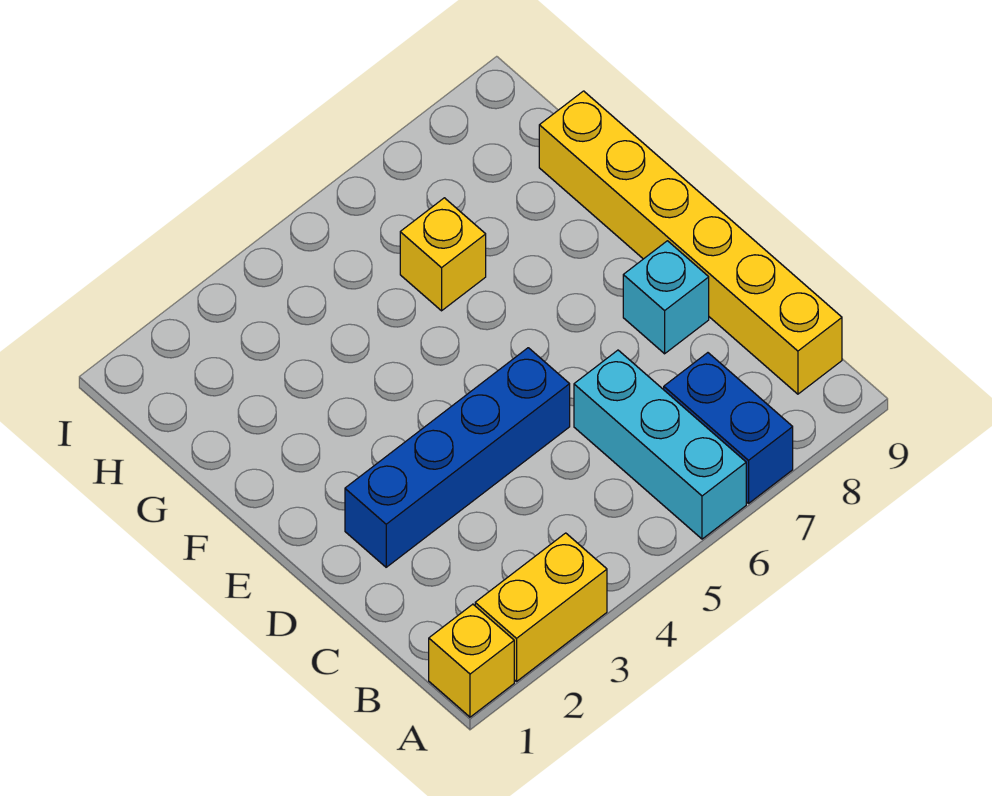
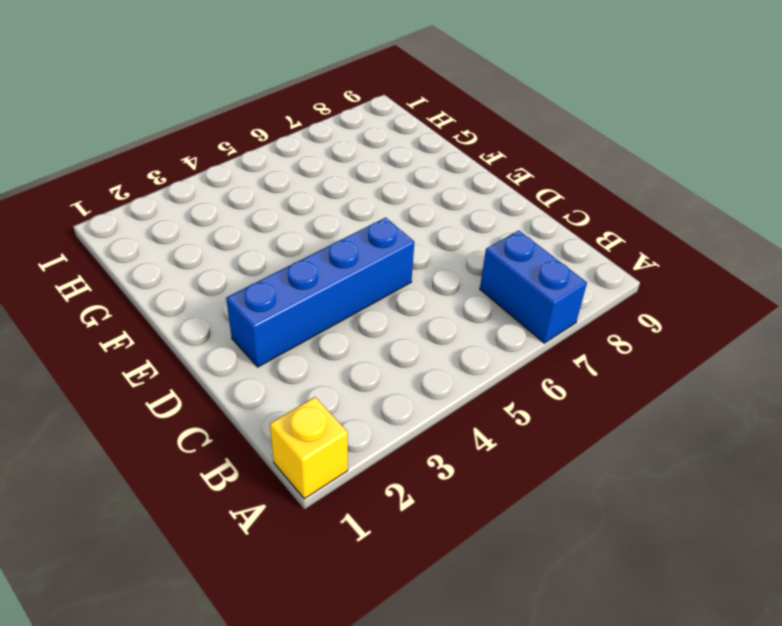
none -> yellow 1x2 brick [475,533,607,682]
none -> cyan 1x3 brick [574,350,746,539]

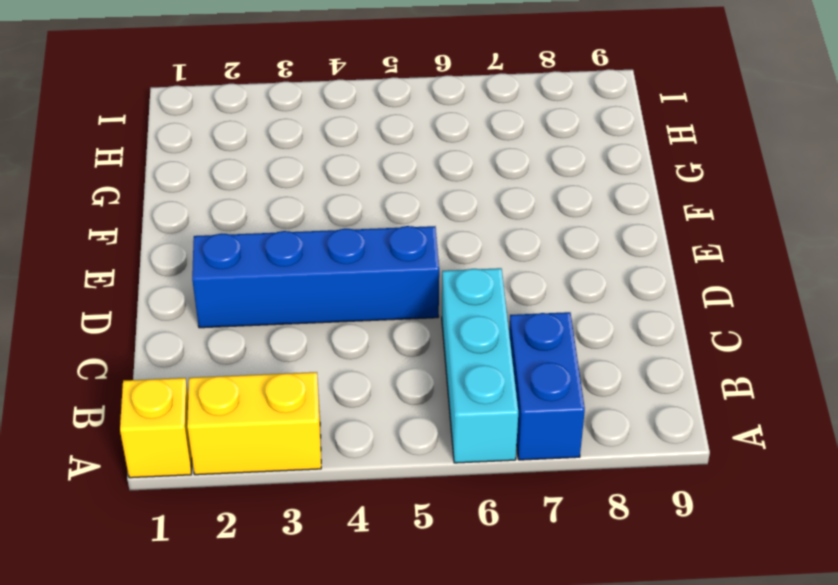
none -> yellow 1x6 brick [539,91,842,394]
none -> cyan 1x1 brick [623,241,709,354]

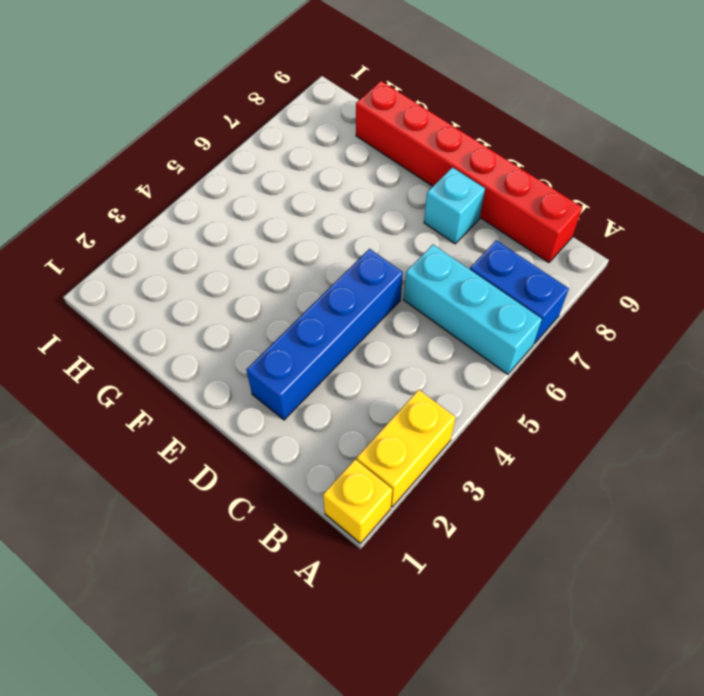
red 1x6 brick [356,81,582,263] -> yellow 1x6 brick [539,91,842,394]
none -> yellow 1x1 brick [400,198,486,311]

